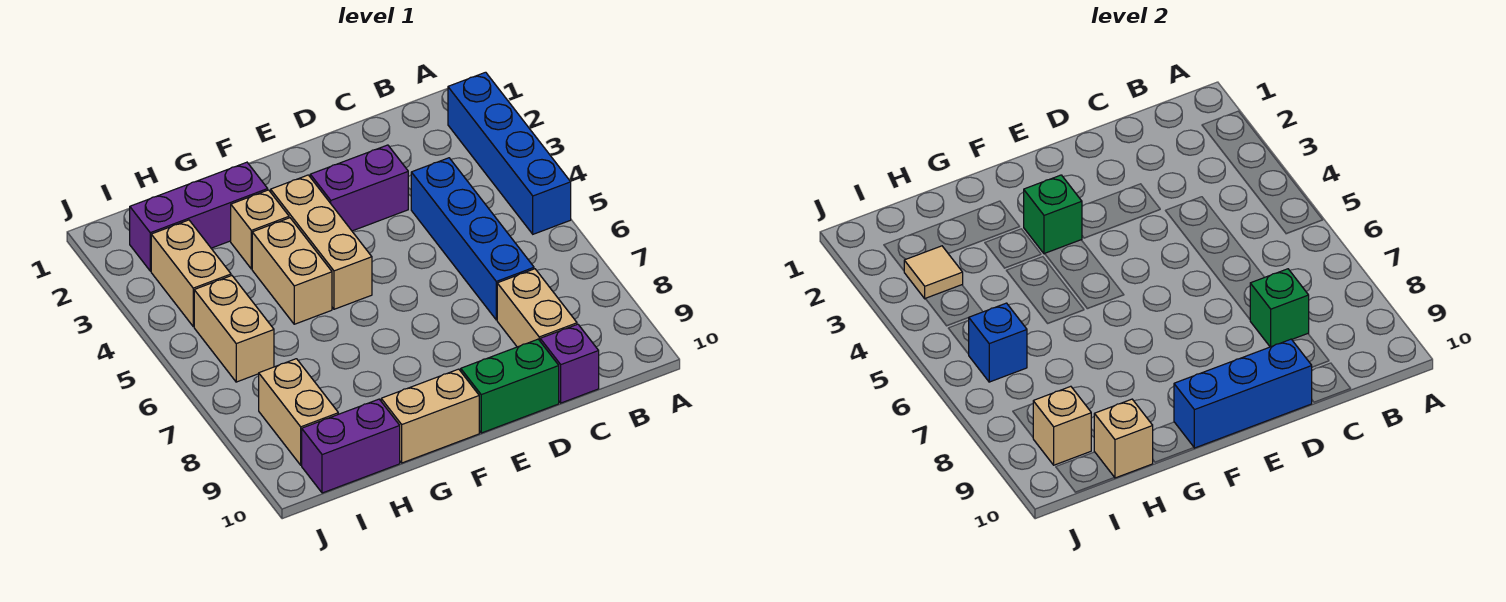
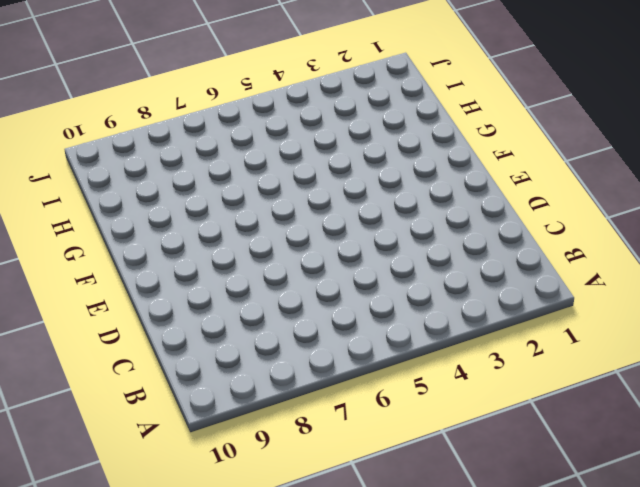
none -> blue 1x4 brick [448,72,571,234]
none -> blue 1x4 brick [411,158,534,320]
none -> tan 1x2 brick [497,269,577,347]

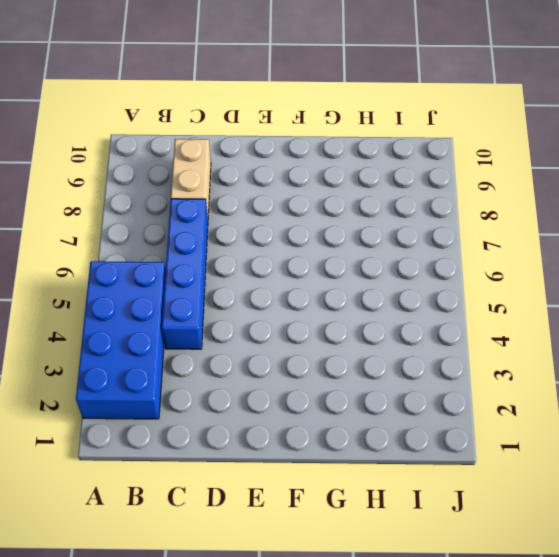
blue 2x4 brick [76,261,166,419] -> blue 1x4 brick [448,72,571,234]
none -> purple 1x1 brick [540,324,599,403]
none -> purple 1x2 brick [310,145,408,231]
none -> green 1x2 brick [461,339,559,433]

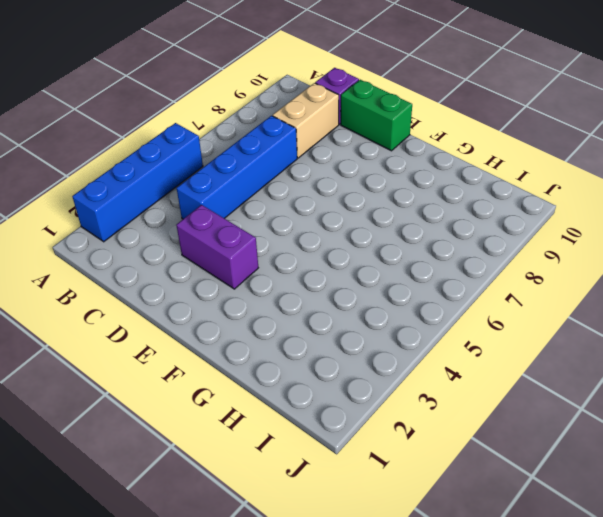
none -> tan 1x3 brick [271,175,372,309]
none -> tan 1x2 brick [381,369,479,463]
none -> purple 1x3 brick [130,162,268,271]

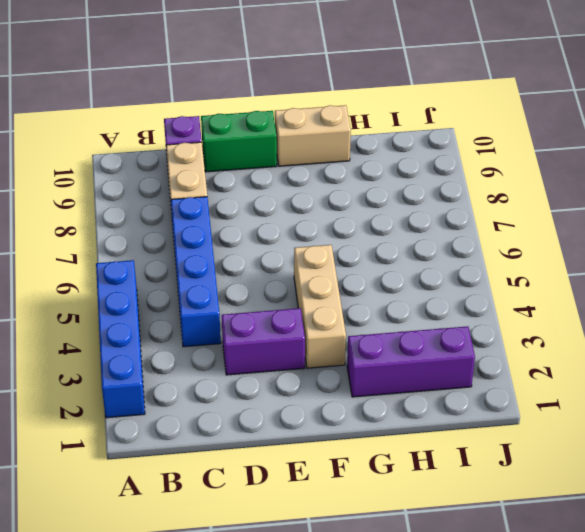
none -> tan 1x1 brick [231,190,289,269]
none -> tan 1x2 brick [252,218,332,324]
none -> purple 1x2 brick [302,399,400,493]

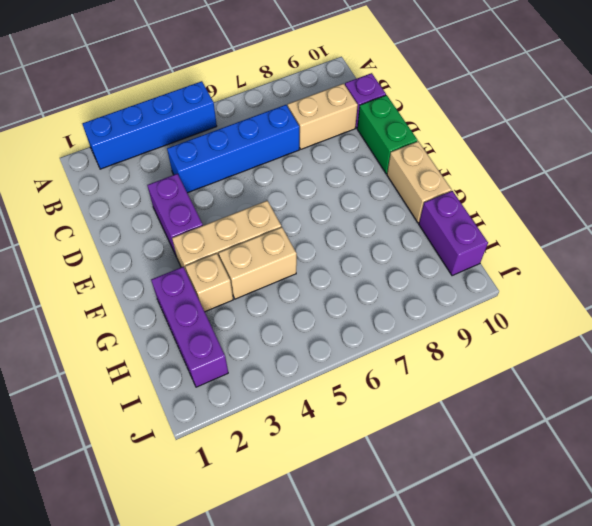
none -> tan 1x2 brick [151,220,231,327]
none -> tan 1x2 brick [194,276,274,382]
none -> tan 1x2 brick [259,359,338,465]

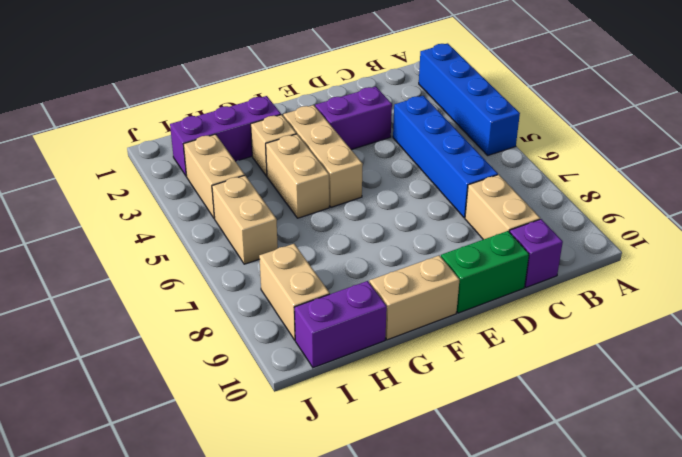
none -> green 1x1 brick [1250,269,1309,347]
none -> blue 1x3 brick [1174,339,1312,448]
none -> green 1x1 brick [1024,175,1082,254]

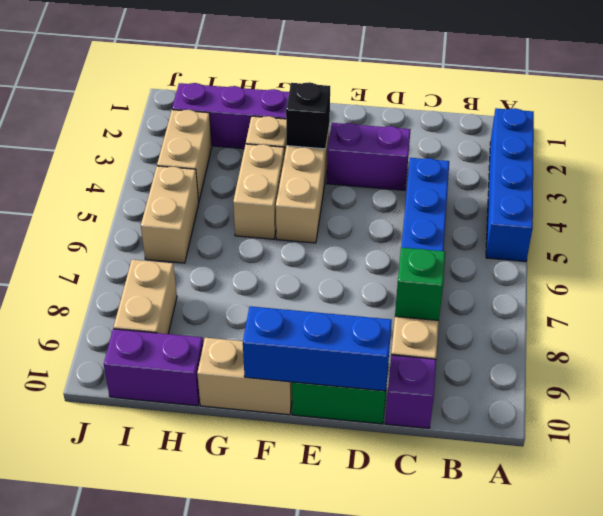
black 1x1 brick [286,82,330,149] -> green 1x1 brick [1024,175,1082,254]
none -> tan 1x1 brick [1094,399,1153,478]
none -> tan 1x1 tile [904,246,963,299]
none -> blue 1x1 brick [969,303,1027,382]

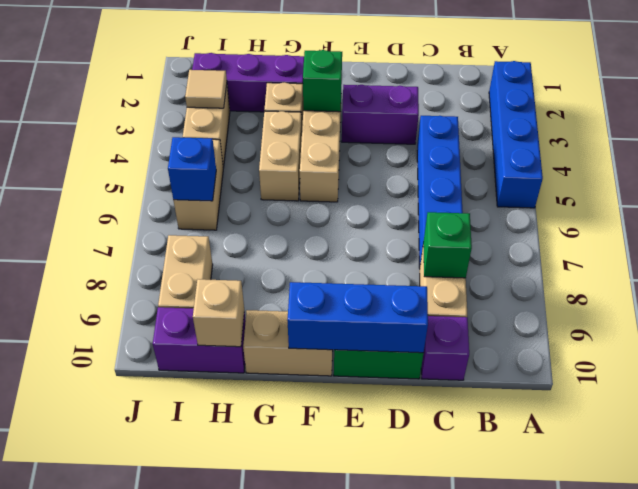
none -> tan 1x1 brick [1033,386,1091,465]

